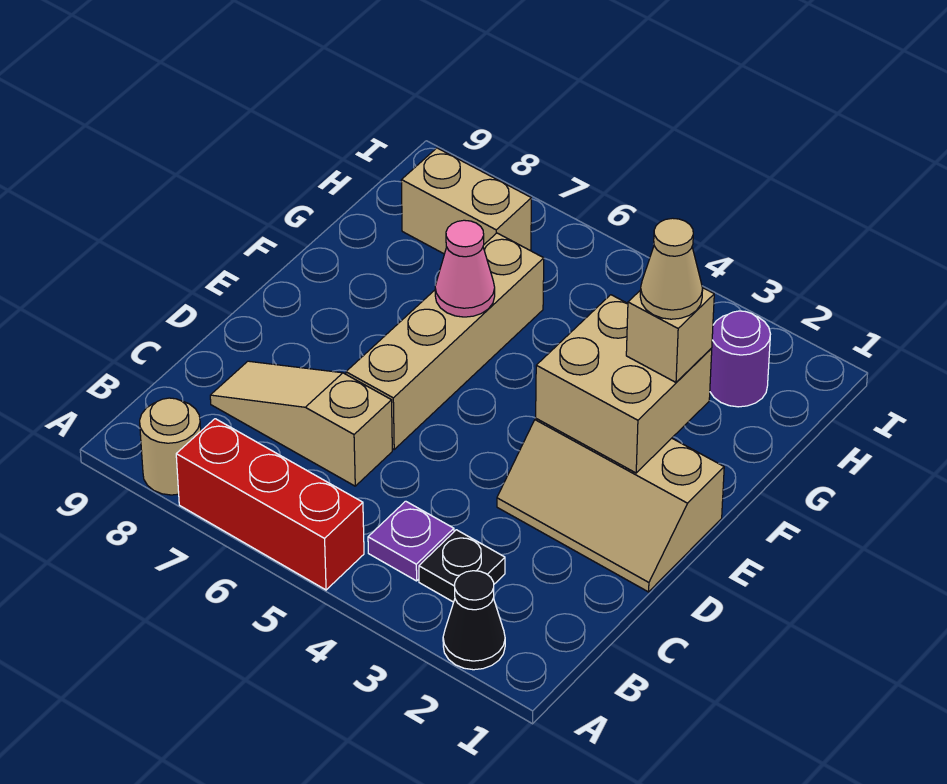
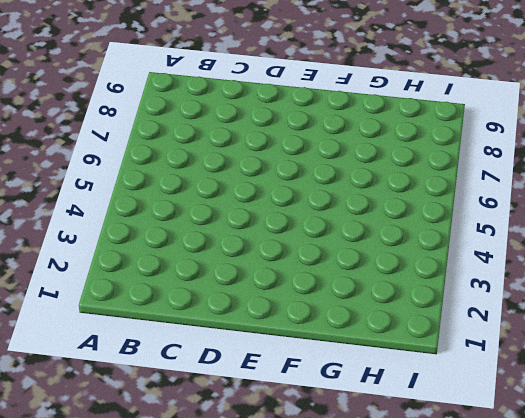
none -> black 1x1 cone [443,571,505,670]
none -> red 1x3 brick [176,419,364,590]
none -> tan 1x1 round brick [140,398,201,495]

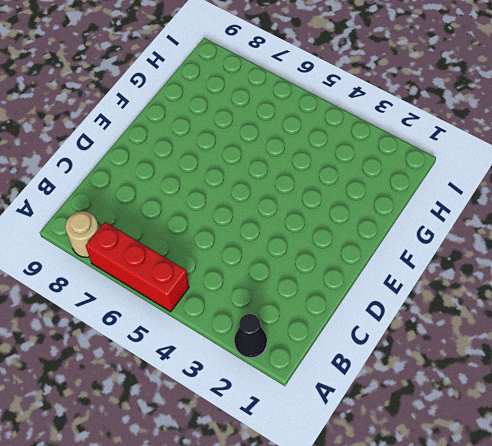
none -> black 1x1 plate [419,530,505,602]
none -> purple 1x1 plate [368,501,454,581]
none -> tan 1x3 slope [210,361,392,486]

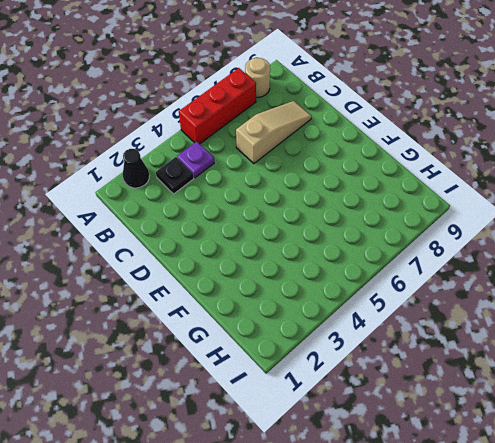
none -> tan 2x3 slope [497,419,724,592]
none -> tan 1x4 brick [346,233,544,449]
none -> purple 1x1 round brick [710,311,770,407]

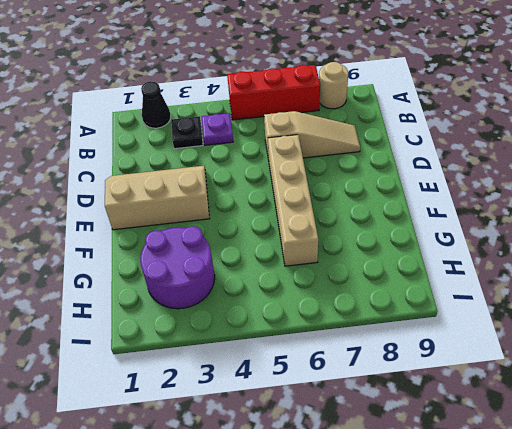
purple 2x2 round brick [140,226,215,309] -> purple 1x1 round brick [710,311,770,407]
none -> tan 1x2 brick [401,148,531,254]
none -> tan 2x2 brick [536,295,712,473]
none -> pink 1x1 cone [435,220,495,317]

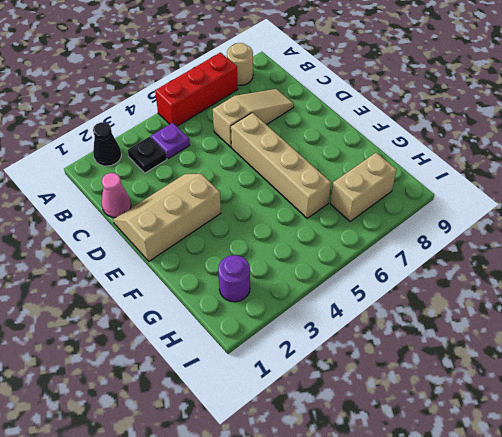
pink 1x1 cone [102,173,131,217] -> pink 1x1 cone moved to [435,220,495,317]
none -> tan 2x2 brick [536,295,712,473]
none -> tan 1x1 brick [626,287,714,382]
none -> tan 1x1 cone [640,218,703,319]

